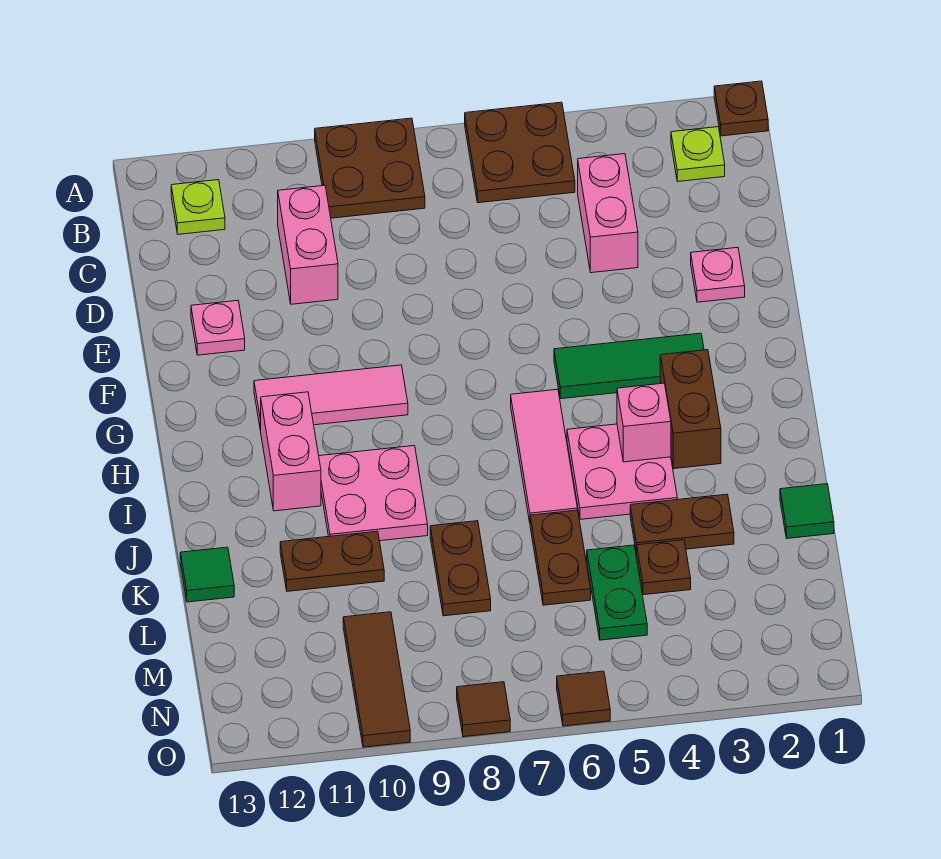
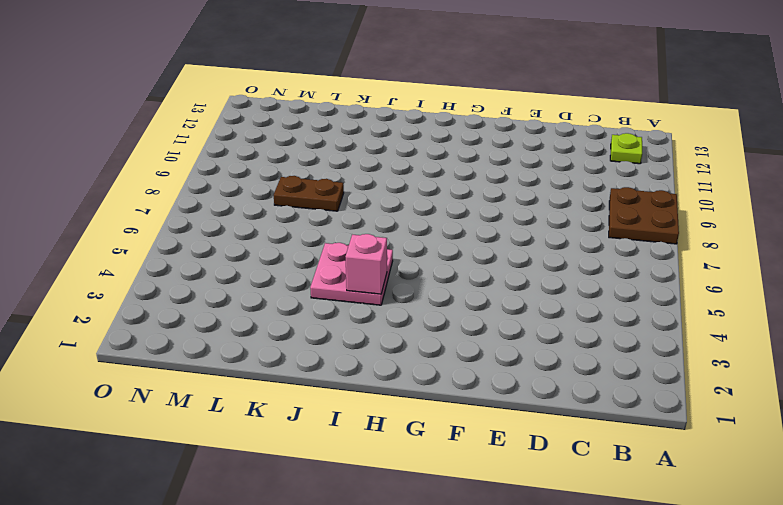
none -> brown 1x1 plate [714,81,768,136]
none -> brown 2x2 plate [465,102,575,203]
none -> lime 1x1 plate [671,127,725,182]

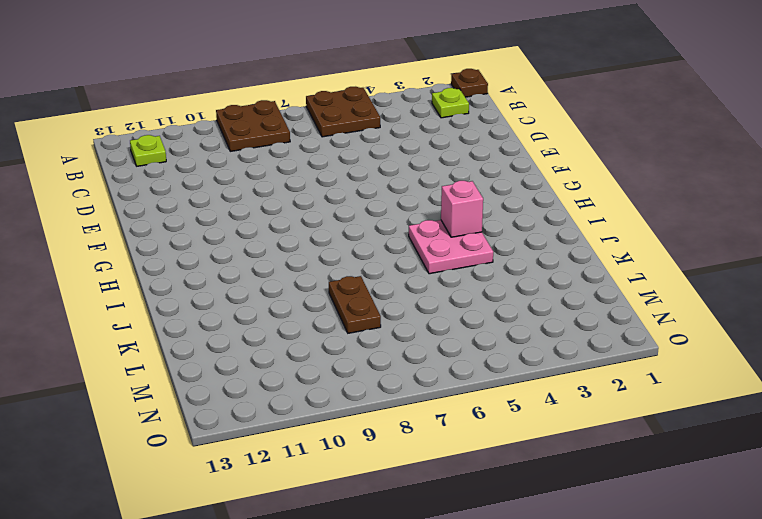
none -> pink 1x2 brick [578,154,638,273]
none -> pink 1x2 brick [278,185,338,304]
none -> pink 1x1 plate [691,247,745,302]

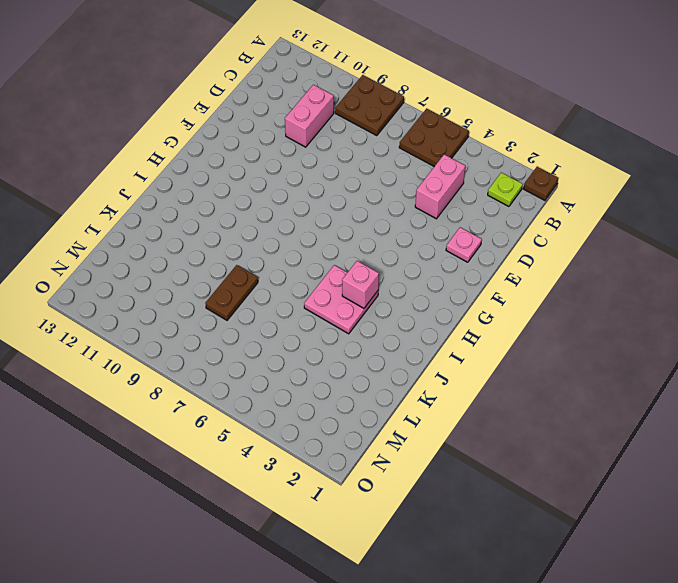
none -> lime 1x1 plate [171,180,225,234]
none -> pink 1x1 plate [191,300,245,355]
none -> green 1x3 tile [554,333,704,399]

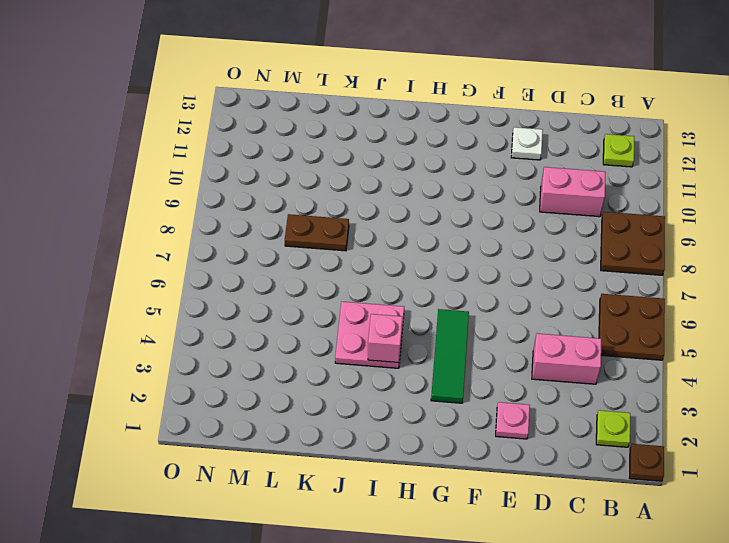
white 1x1 plate [511,127,543,160] -> pink 1x1 plate [191,300,245,355]
none -> pink 1x3 tile [254,365,408,430]
none -> brown 1x2 brick [660,350,721,469]
none -> pink 1x3 tile [511,389,577,522]

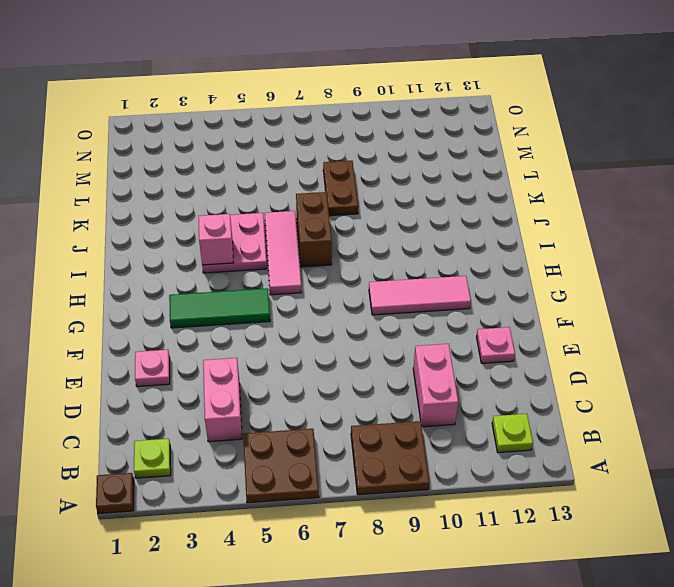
brown 1x2 brick [296,192,332,267] -> brown 1x2 brick moved to [660,350,721,469]
none -> pink 1x2 brick [261,392,321,511]
none -> pink 2x2 plate [319,446,428,541]
none -> green 1x1 tile [780,484,834,538]

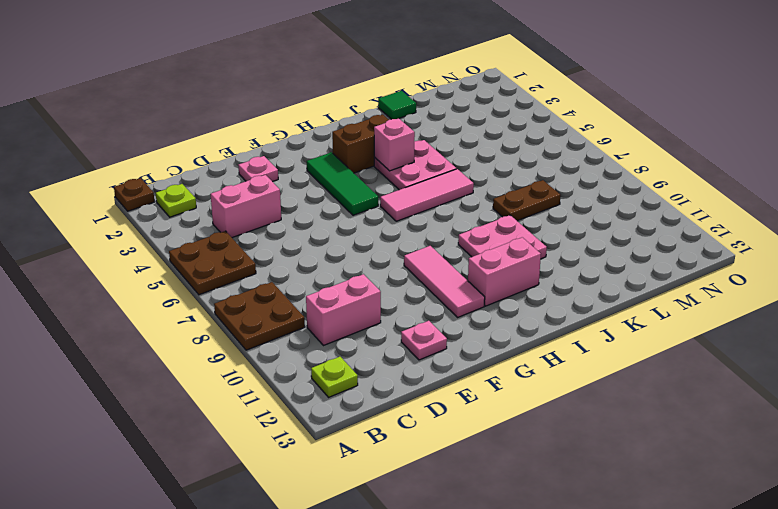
none -> brown 1x2 plate [630,494,734,554]
none -> brown 1x2 plate [530,510,591,605]
none -> brown 1x2 plate [280,531,384,591]

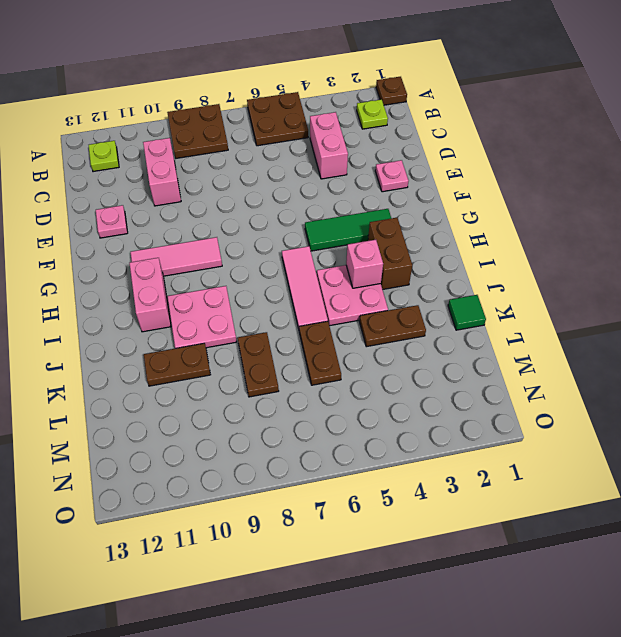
none -> green 1x1 tile [180,547,234,602]
none -> brown 1x1 plate [637,540,691,595]
none -> green 1x2 plate [587,545,647,640]

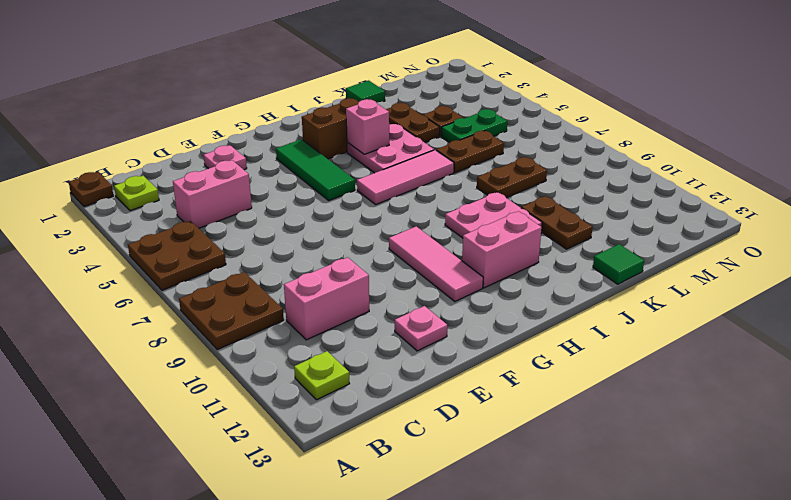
none -> brown 1x3 tile [343,612,410,747]
none -> brown 1x1 tile [557,671,610,726]
none -> brown 1x1 tile [457,682,510,737]

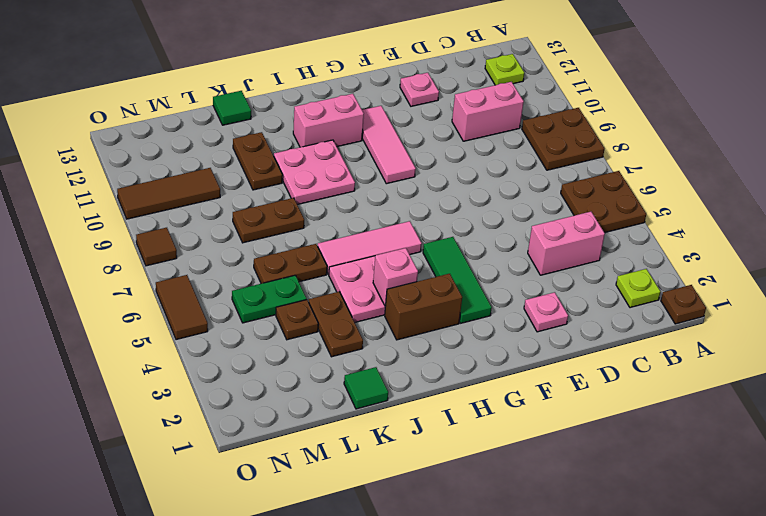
brown 1x2 tile [156,275,208,340] -> brown 1x1 tile [557,671,610,726]

